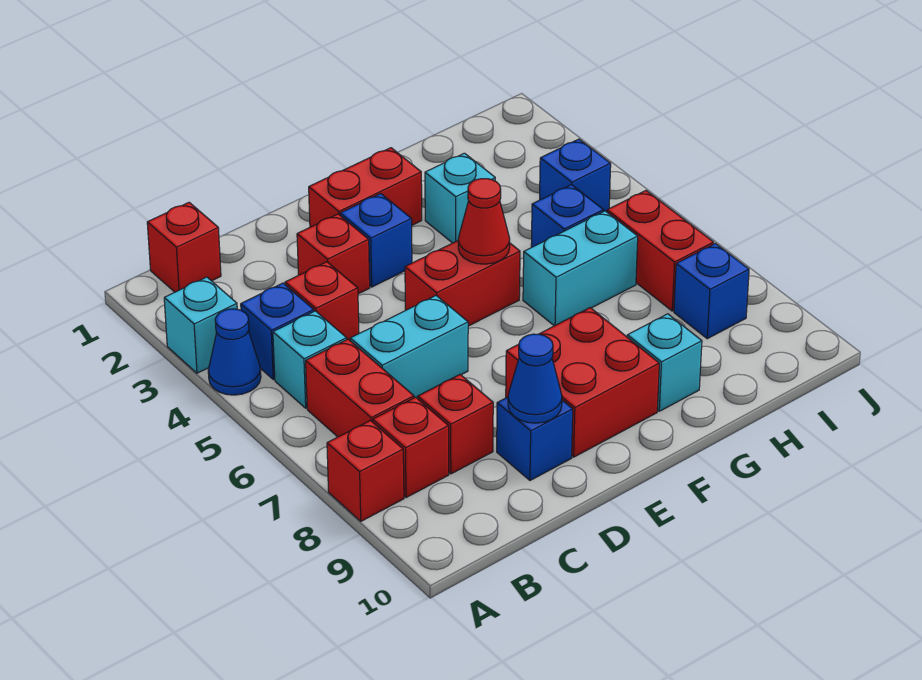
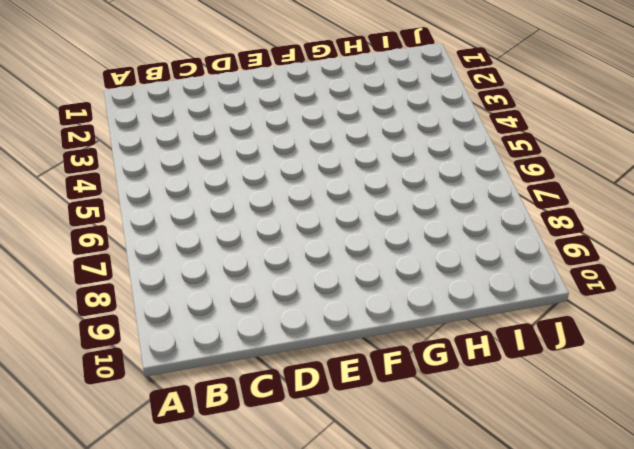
none -> cyan 1x1 brick [164,277,237,373]
none -> blue 1x1 cone [208,309,261,395]
none -> red 1x1 brick [327,421,404,521]

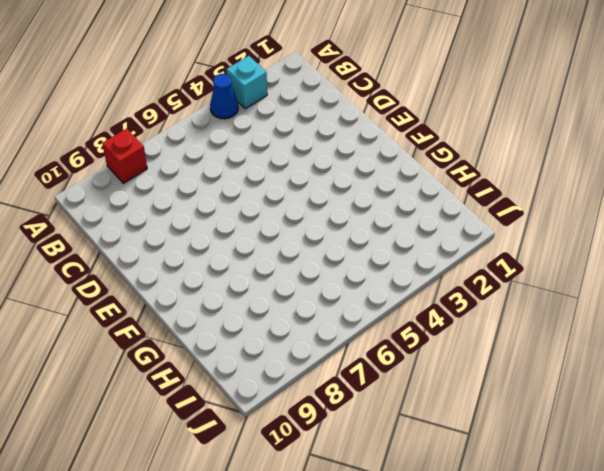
none -> red 1x1 brick [147,203,221,292]
none -> blue 1x1 brick [241,283,314,380]
none -> cyan 1x1 brick [273,311,347,408]

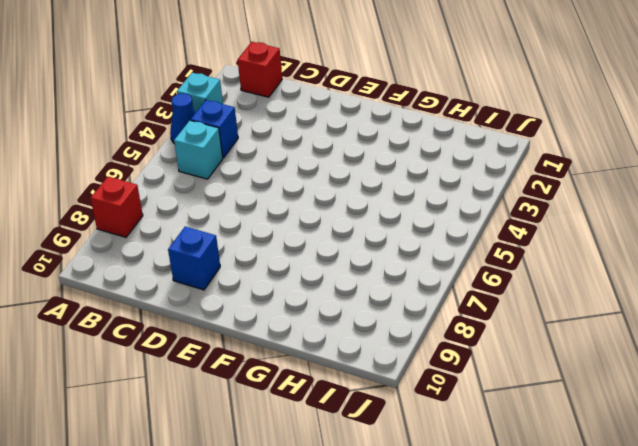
none -> red 1x2 brick [306,339,414,437]
none -> red 1x1 brick [373,397,449,498]
none -> red 1x1 brick [285,262,359,340]

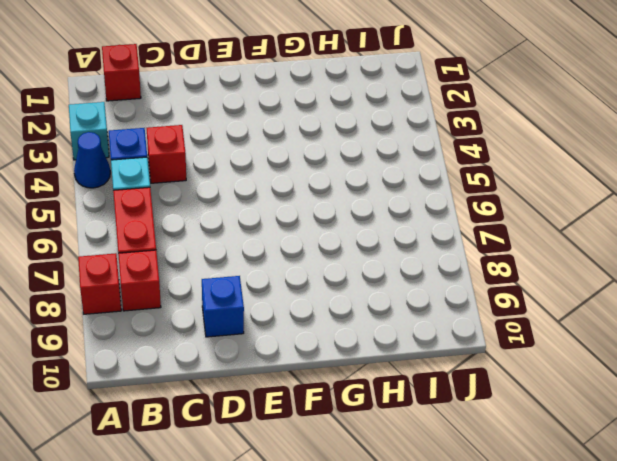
none -> cyan 1x2 brick [350,296,468,398]
none -> red 1x1 brick [418,375,493,474]
none -> red 1x1 brick [297,214,370,294]

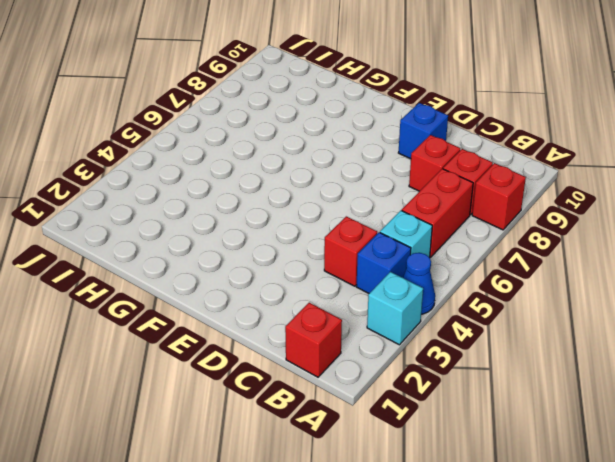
none -> cyan 1x2 brick [350,296,468,398]
none -> red 1x1 brick [297,214,370,294]
none -> red 1x2 brick [309,148,422,227]

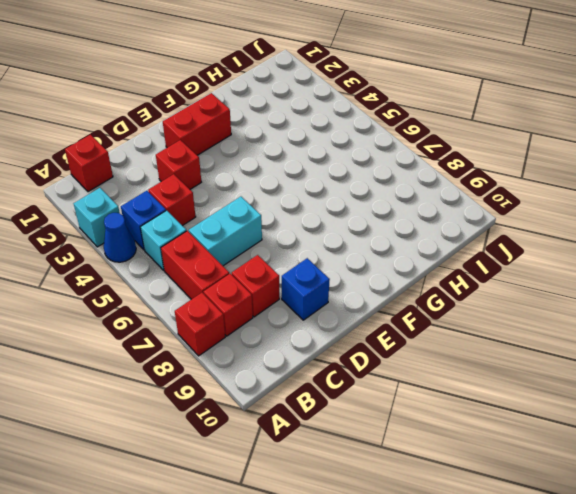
none -> blue 1x1 brick [340,194,412,287]
none -> red 1x2 brick [405,241,520,326]
none -> red 2x2 brick [506,308,659,457]

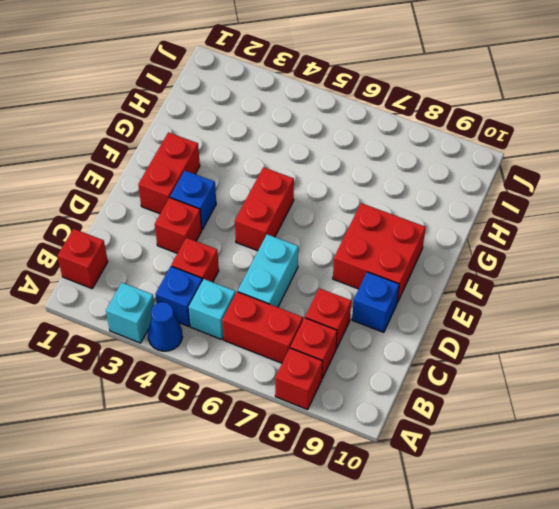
none -> cyan 1x1 brick [425,153,495,243]
none -> cyan 1x2 brick [523,211,638,326]
none -> cyan 1x1 brick [627,314,702,411]

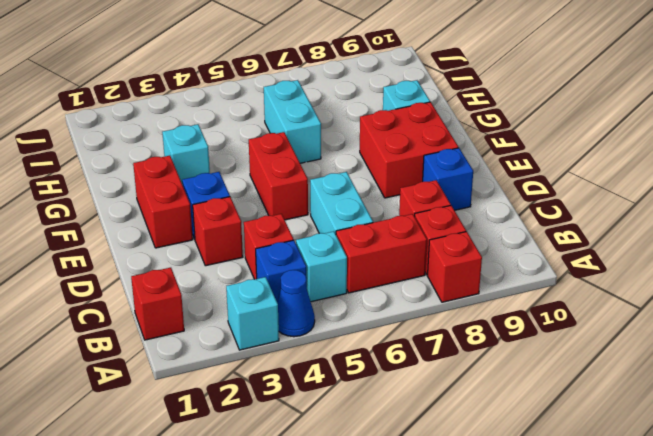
none -> blue 1x1 brick [531,185,603,247]
none -> blue 1x1 brick [540,139,611,212]
none -> red 1x2 brick [607,191,714,311]

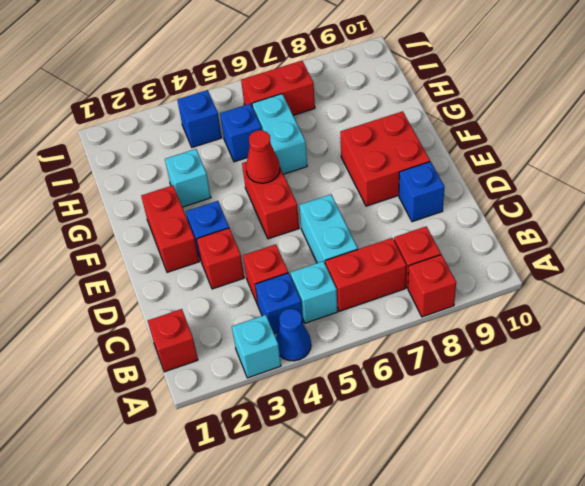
none -> red 1x1 brick [418,375,493,474]
none -> cyan 1x1 brick [627,314,702,411]
none -> blue 1x1 brick [674,243,749,339]

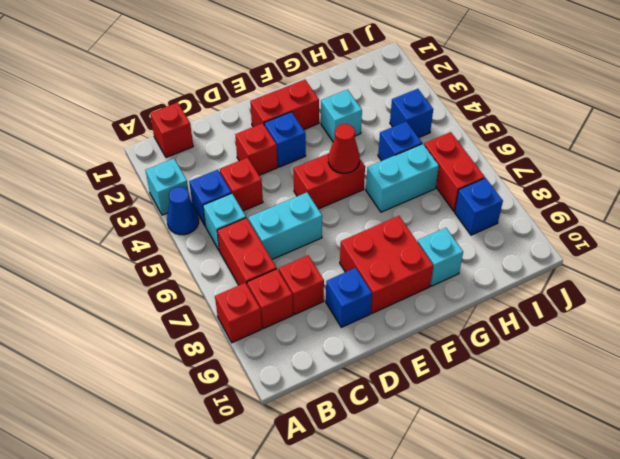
none -> blue 1x1 cone [508,334,562,423]

